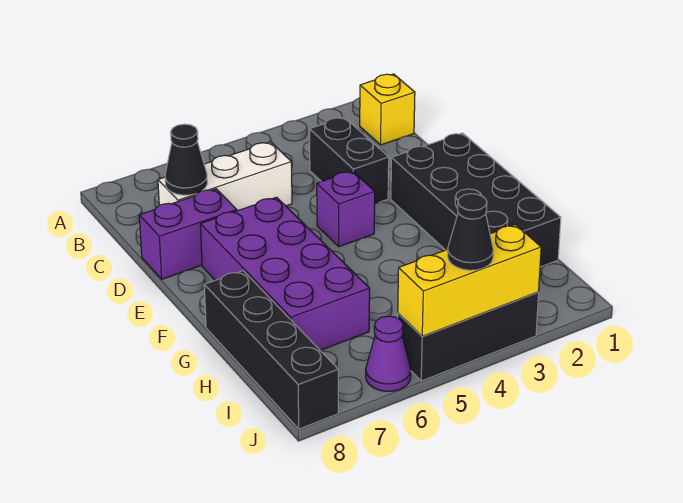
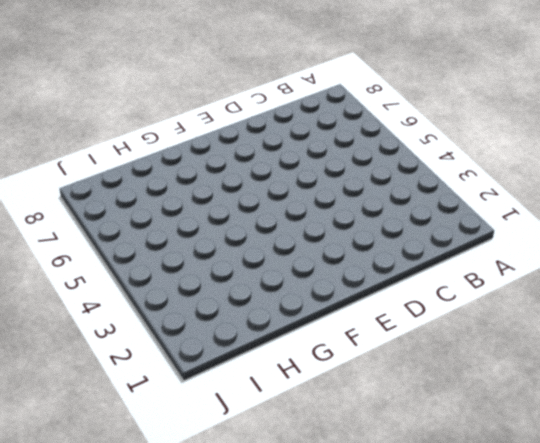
none -> yellow 1x1 brick [360,74,415,145]
none -> black 1x2 brick [310,117,389,203]
none -> white 1x3 brick [158,142,292,211]

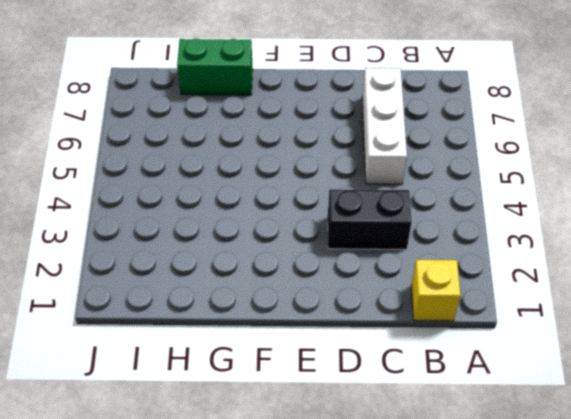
green 1x2 brick [177,39,253,95] -> black 1x4 brick [204,271,338,429]
none -> purple 1x2 brick [139,189,237,279]
none -> black 2x4 brick [391,133,561,267]
none -> purple 1x1 brick [317,171,375,247]

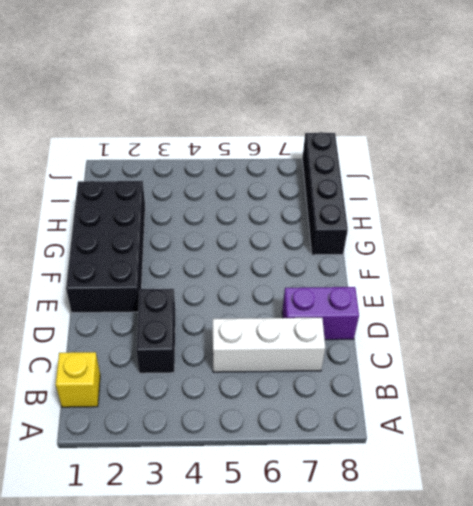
none -> purple 1x1 brick [317,171,375,247]
none -> purple 2x4 brick [200,197,370,350]
none -> black 1x3 brick [398,292,539,381]

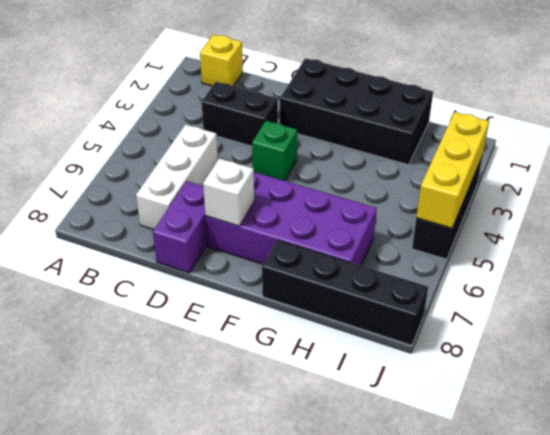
green 1x1 brick [252,121,297,180] -> purple 1x1 brick [317,171,375,247]
white 1x1 brick [203,158,254,226] -> none
none -> purple 1x1 cone [366,316,411,391]
none -> black 1x1 cone [165,124,207,195]
none -> black 1x1 cone [448,194,493,270]

